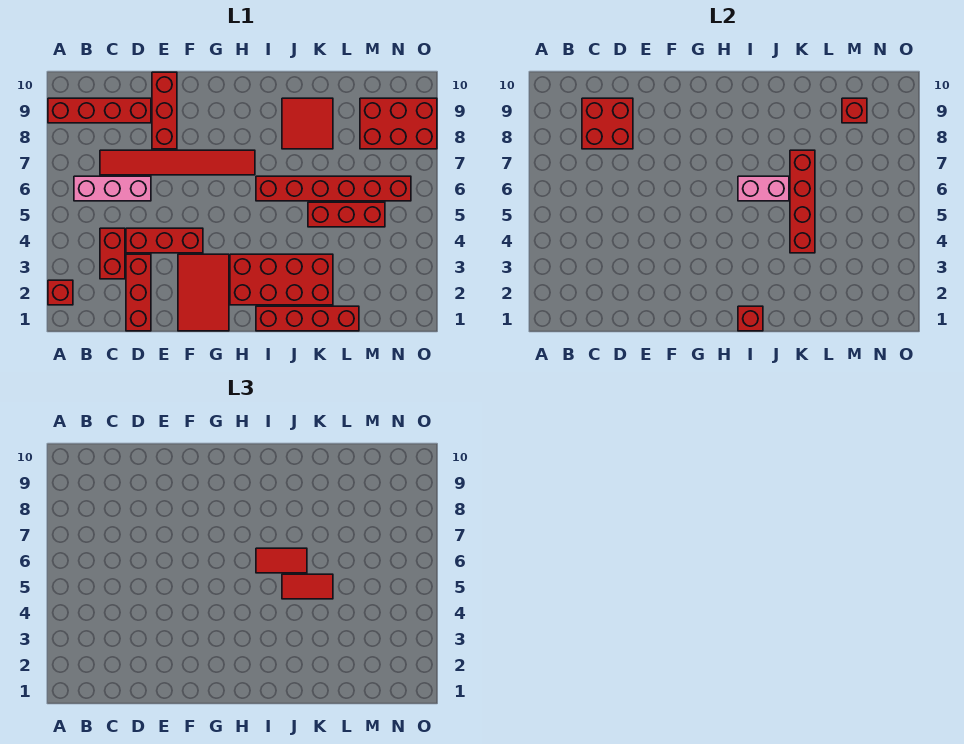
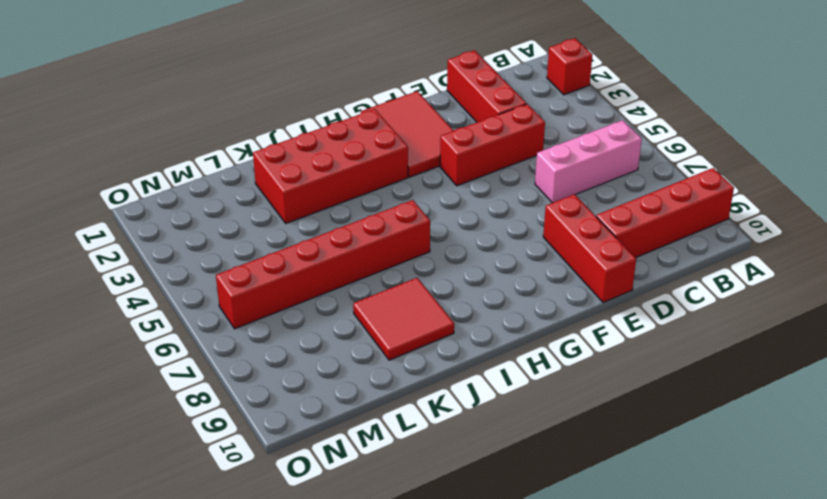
none -> red 1x2 brick [100,228,125,279]
none -> red 1x6 tile [100,150,255,175]
none -> red 1x4 brick [256,306,359,331]

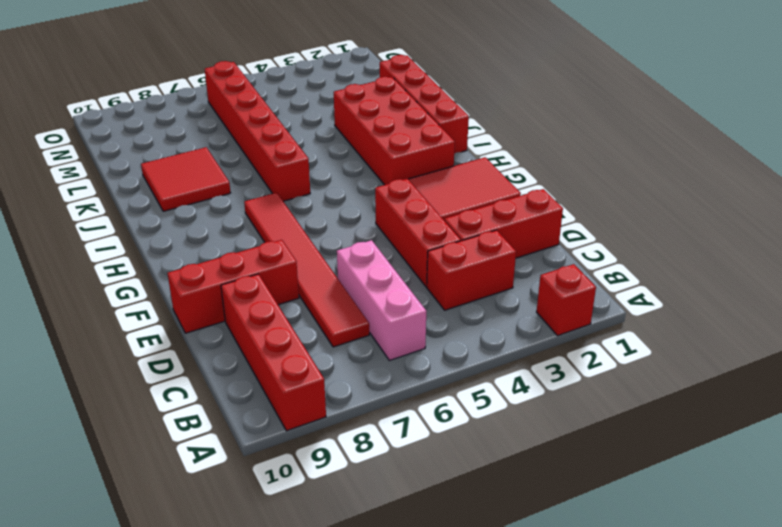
none -> red 1x3 brick [308,202,385,227]
none -> red 2x3 brick [360,98,437,149]
none -> red 2x2 brick [582,98,633,149]

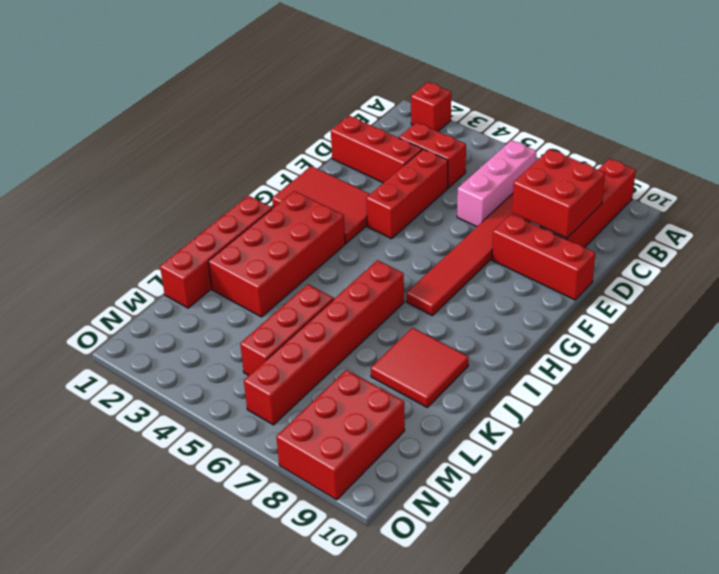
none -> red 1x1 brick [738,306,763,331]
none -> pink 1x2 brick [738,176,789,201]
none -> red 1x4 brick [790,150,815,253]

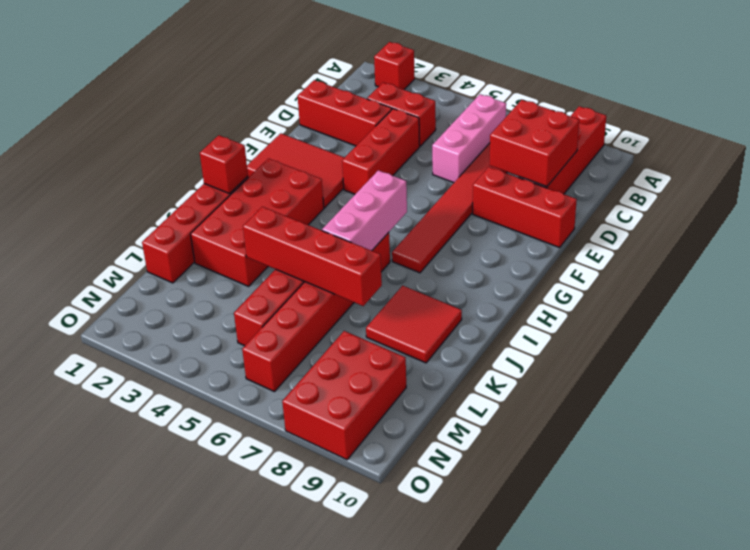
pink 1x3 brick [322,170,407,251] -> pink 1x2 brick [738,176,789,201]
none -> red 1x1 brick [842,98,867,123]
none -> red 1x2 tile [256,548,307,573]
none -> red 1x2 tile [282,574,333,599]

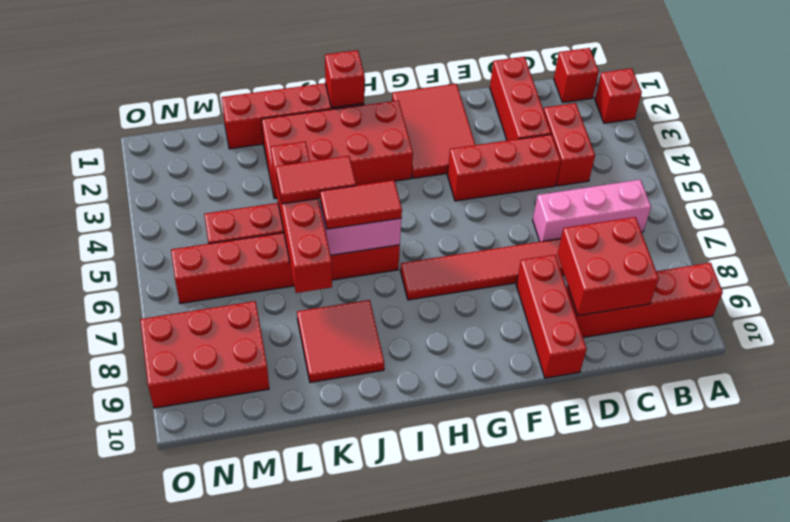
red 1x1 brick [554,48,599,103] -> red 1x1 brick moved to [842,98,867,123]

